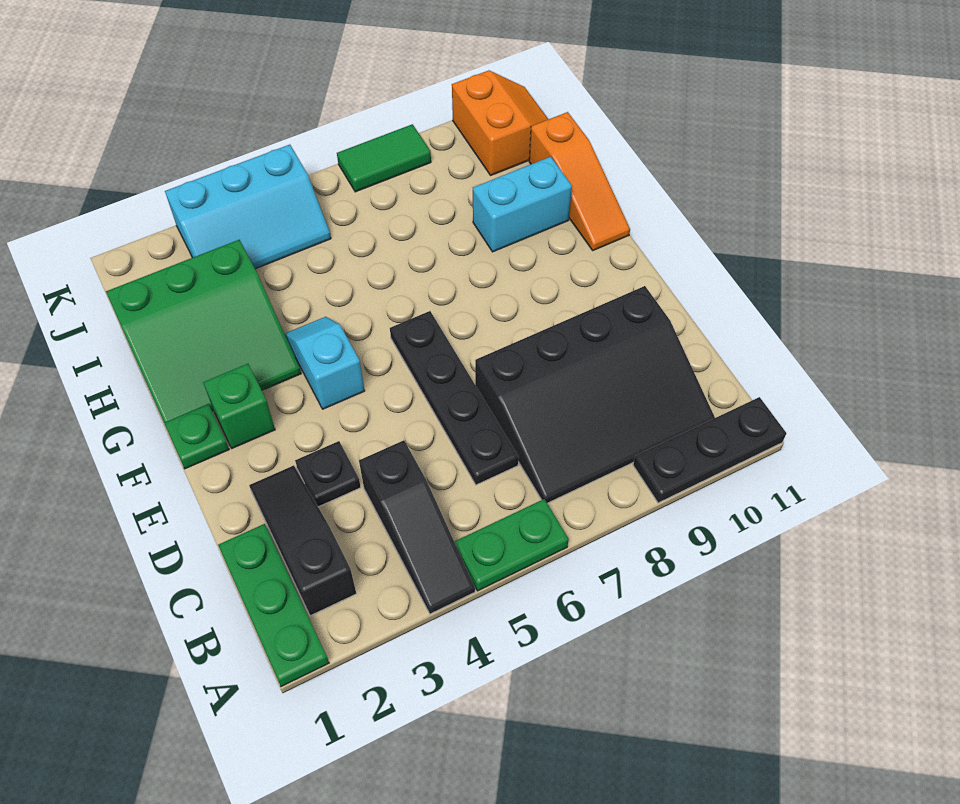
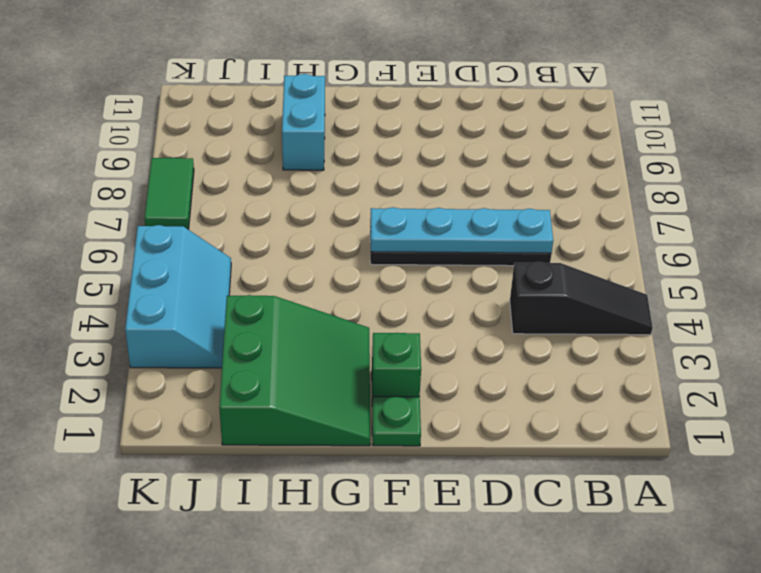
cyan 1x4 plate [370,207,553,253] -> none
none -> green 1x3 plate [218,524,329,686]
none -> green 1x2 plate [454,499,569,591]
none -> black 1x3 plate [633,397,786,503]

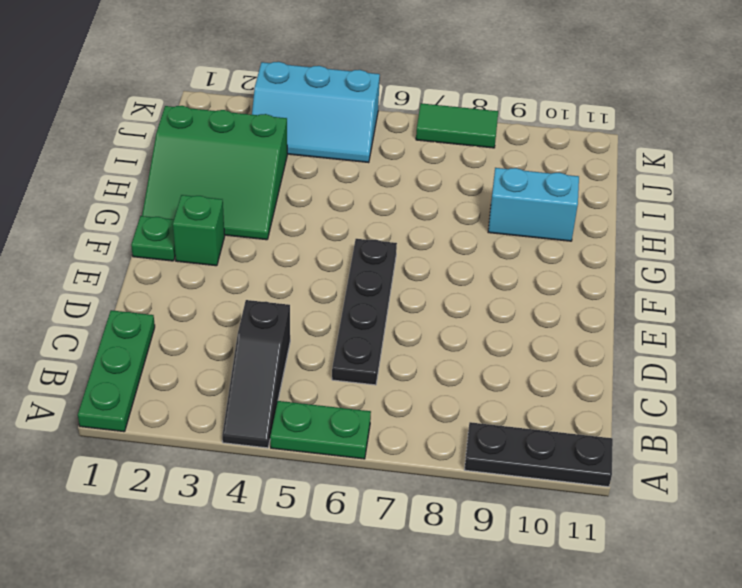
none -> black 1x3 slope [249,465,356,616]
none -> black 3x4 slope [475,286,715,503]
none -> black 1x1 plate [295,441,361,507]

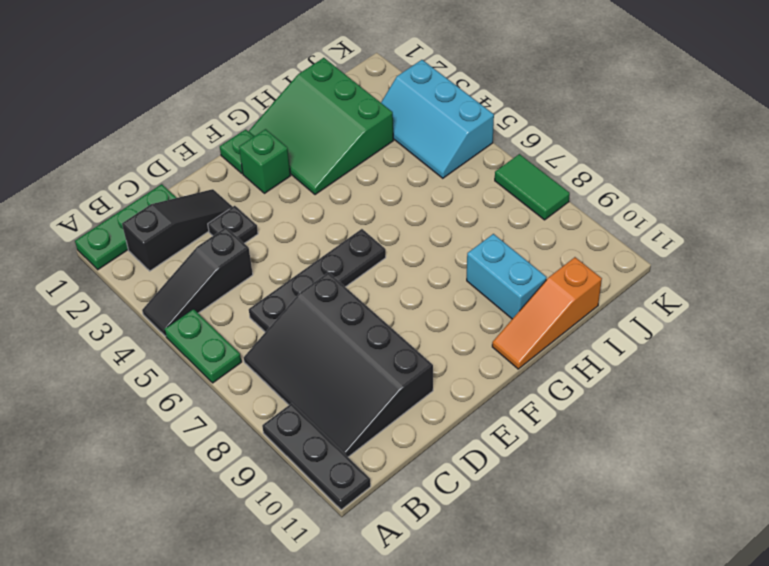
none -> cyan 1x2 slope [285,317,365,409]
none -> orange 2x2 slope [452,70,548,175]

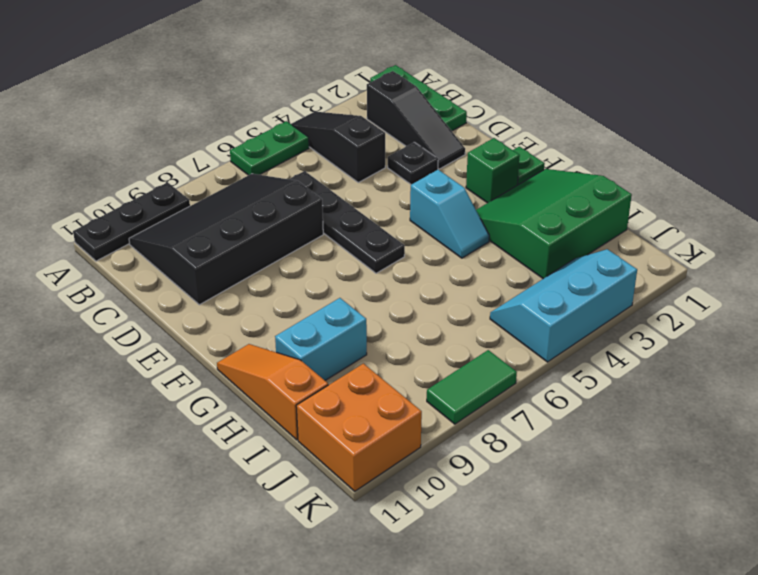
orange 2x2 brick [296,364,422,491] -> orange 2x2 slope [452,70,548,175]

